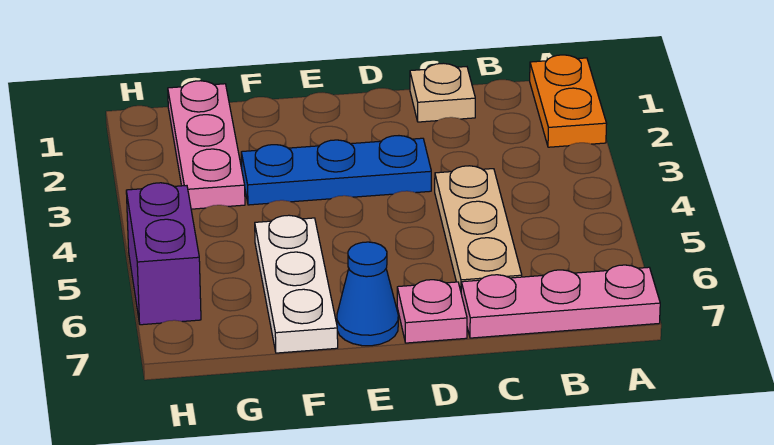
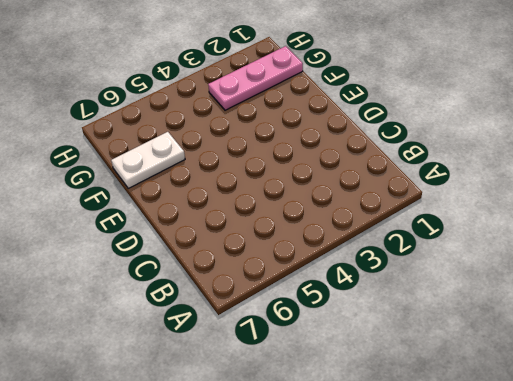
white 1x2 plate [111,132,185,188] -> white 1x3 plate [255,215,338,353]
none -> orange 1x2 plate [530,55,607,147]
none -> pink 1x3 plate [461,265,660,338]

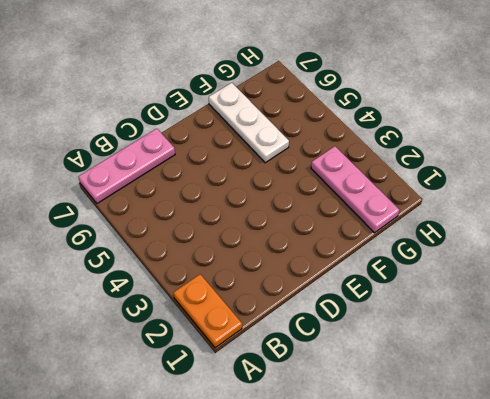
none -> tan 1x1 plate [410,63,475,122]
none -> tan 1x3 plate [435,166,522,291]

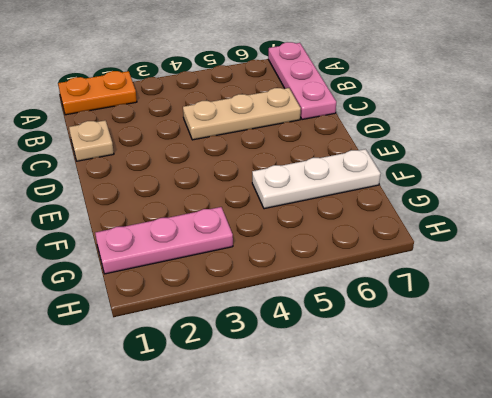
none -> blue 1x3 plate [241,136,431,205]
none -> pink 1x1 plate [397,280,467,343]

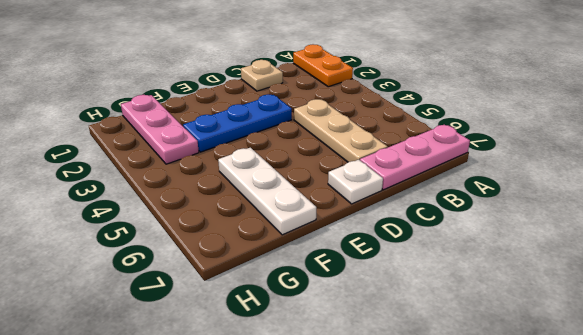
white 1x1 plate [328,160,383,204] -> pink 1x1 plate [397,280,467,343]
none -> blue 1x1 cone [337,242,398,346]
none -> purple 1x2 brick [126,183,201,325]

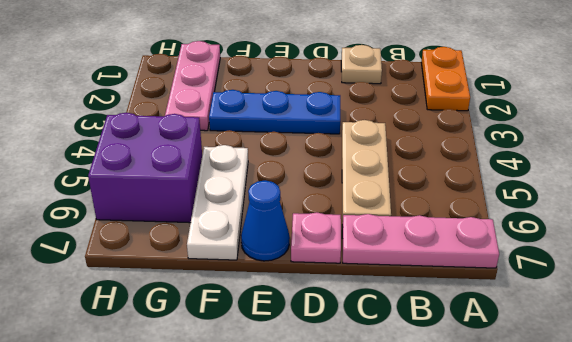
purple 2x2 brick [88,113,202,223] -> purple 1x2 brick [126,183,201,325]

